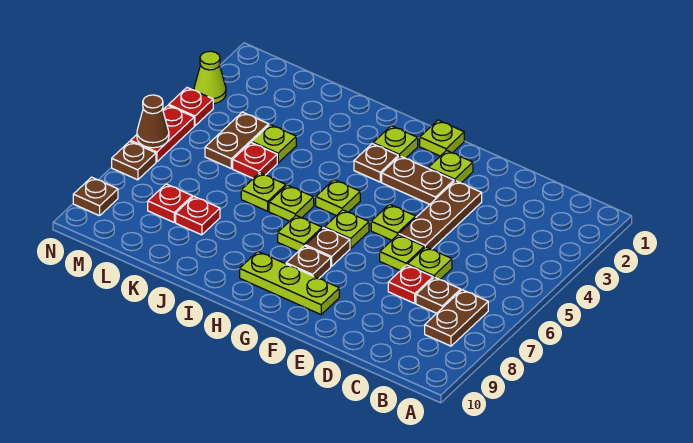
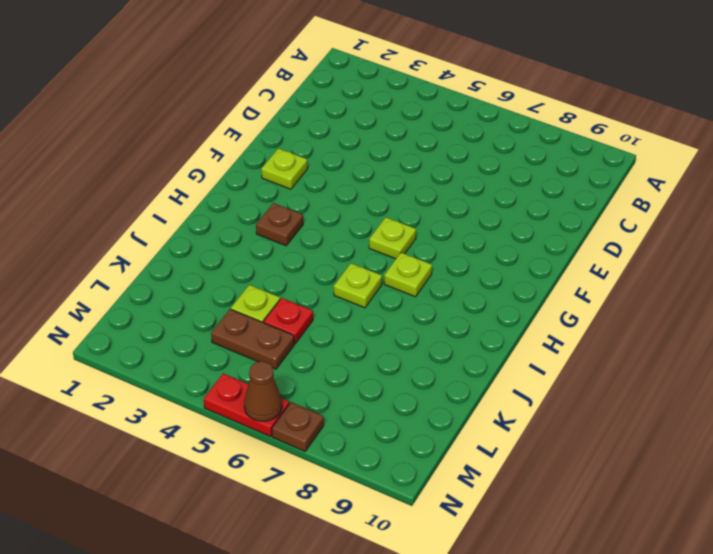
none -> brown 1x2 plate [425,290,488,346]
none -> brown 1x1 plate [416,277,461,313]
none -> lime 1x1 plate [408,247,452,280]
none -> red 1x1 plate [388,265,433,303]

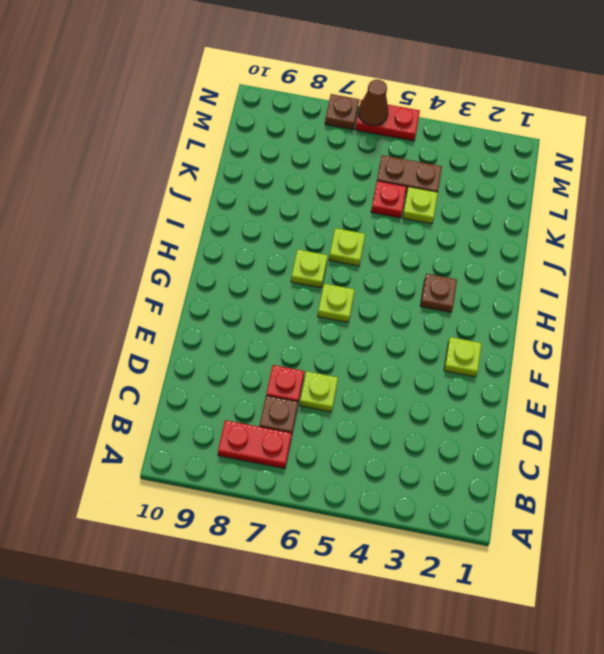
red 1x2 plate [218,420,292,469] -> brown 1x2 plate [425,290,488,346]
none -> brown 1x3 plate [399,181,482,249]
none -> lime 1x1 plate [380,235,424,271]
none -> brown 1x2 plate [382,156,454,204]
none -> lime 1x1 plate [371,204,416,240]

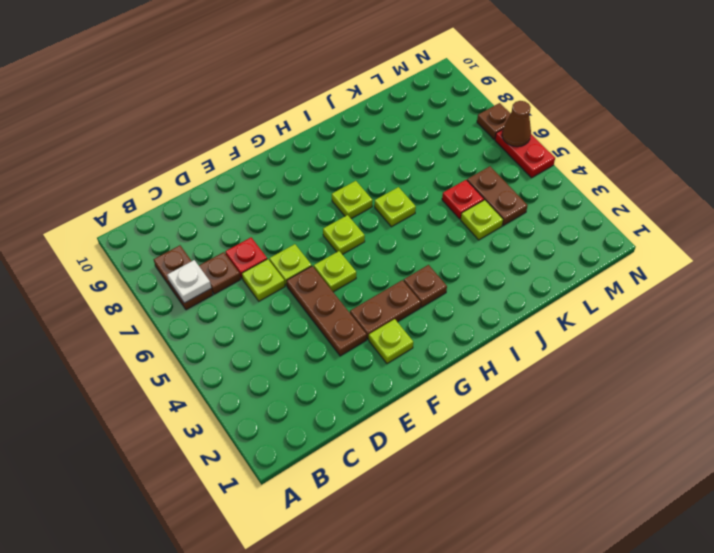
white 1x1 plate [167,260,211,303] -> none
none -> lime 1x3 plate [240,251,339,314]
none -> lime 1x1 plate [420,120,464,156]
none -> brown 1x1 plate [305,228,350,266]
none -> brown 1x1 plate [286,246,331,279]

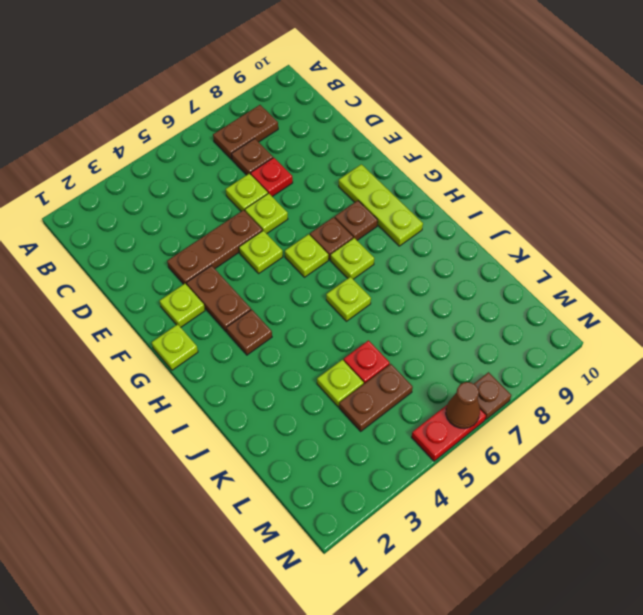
none -> lime 1x1 plate [373,126,418,158]
none -> lime 1x1 plate [316,180,360,216]
none -> lime 1x1 plate [241,173,286,211]
none -> red 1x1 plate [176,196,220,235]

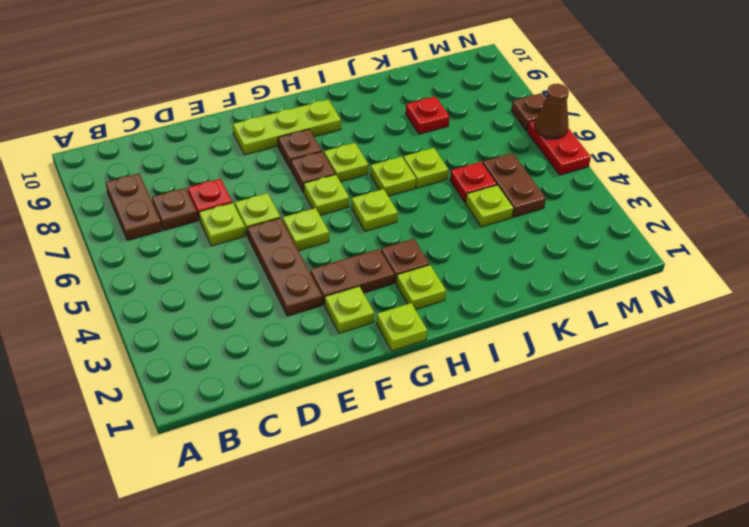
none -> red 1x1 plate [148,184,192,222]
none -> lime 1x1 cone [194,51,226,104]
none -> red 1x1 plate [169,88,213,126]
none -> brown 1x1 plate [73,177,118,216]

